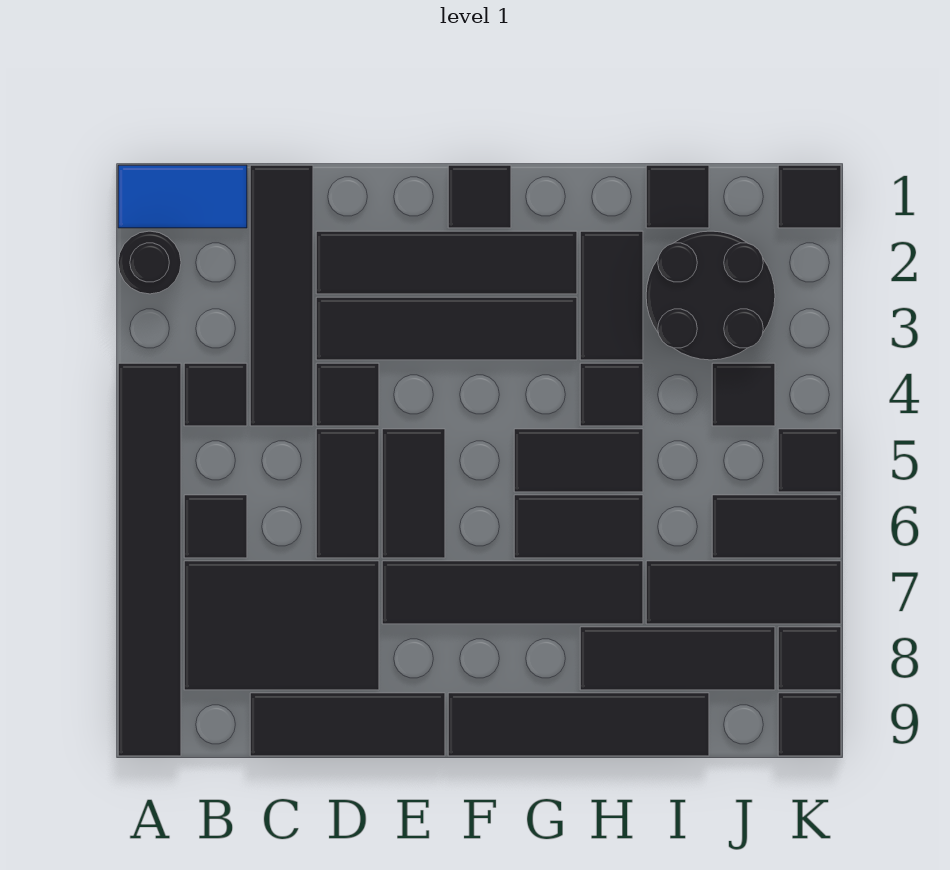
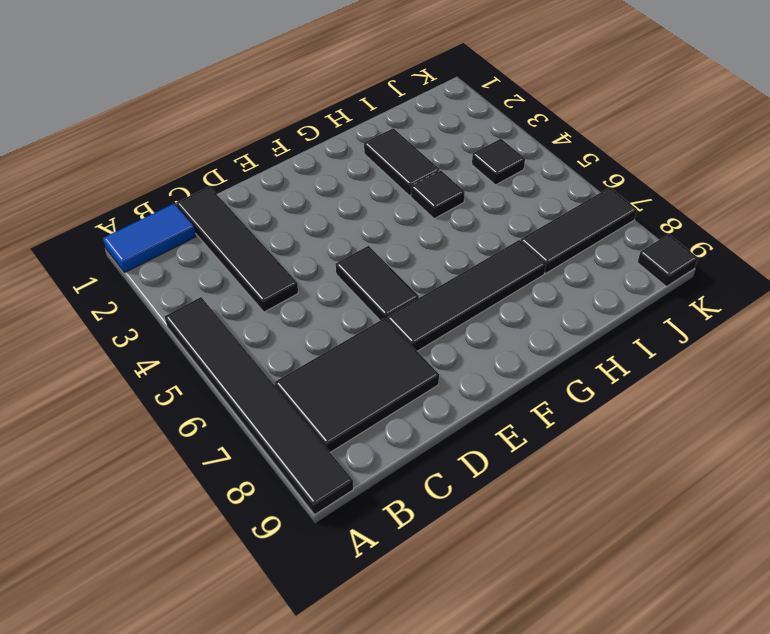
none -> black 1x1 round brick [118,231,181,294]
none -> black 1x1 tile [184,363,247,426]
none -> black 1x1 tile [184,495,247,558]
none -> black 1x3 tile [250,693,445,756]

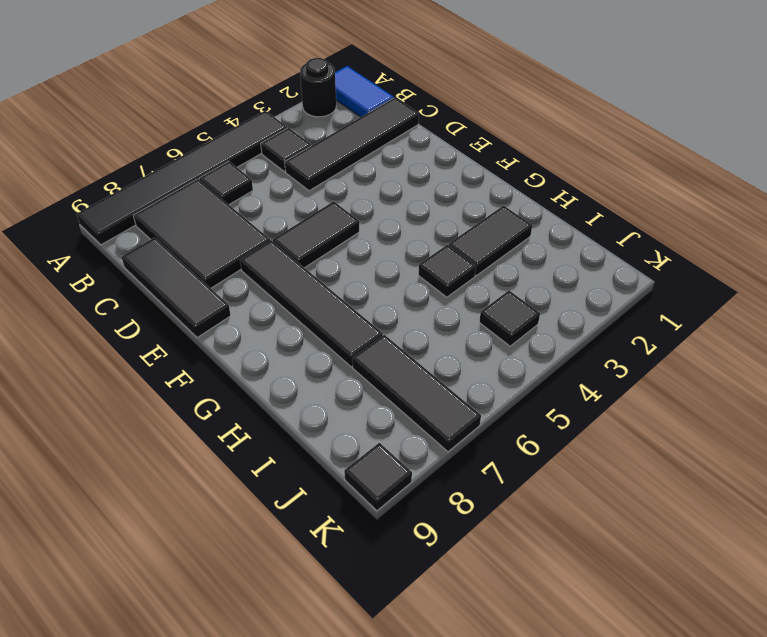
none -> black 1x4 tile [316,231,577,294]
none -> black 1x4 tile [316,297,577,360]
none -> black 1x1 tile [316,363,379,426]
none -> black 1x2 tile [316,429,379,558]

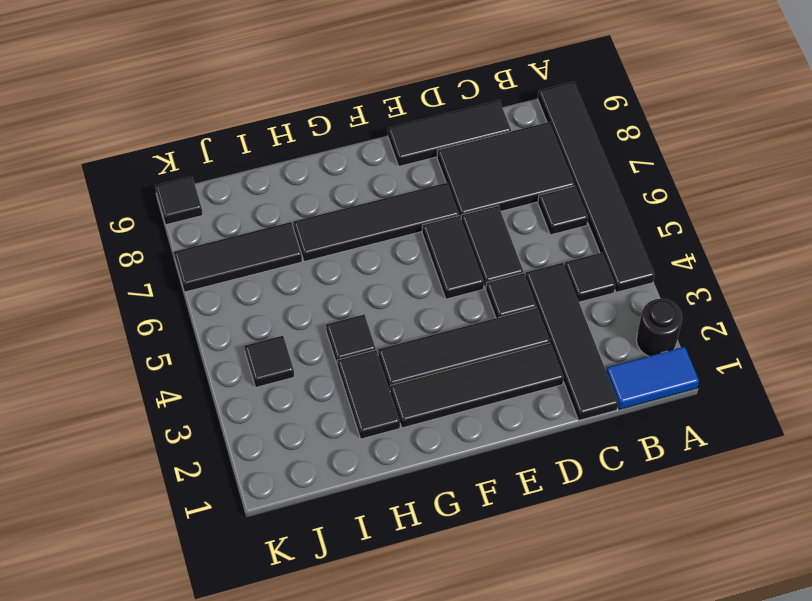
none -> black 1x1 tile [448,165,511,228]
none -> black 1x4 tile [448,693,709,756]
none -> black 1x2 tile [514,429,643,492]
none -> black 1x2 tile [514,495,643,558]

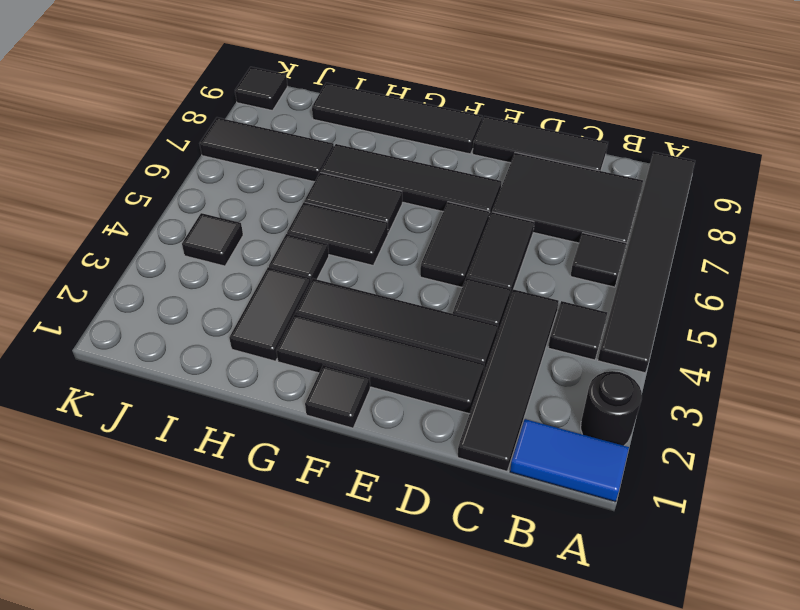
none -> black 1x3 tile [580,627,775,690]
none -> black 1x1 tile [646,165,709,228]
none -> black 2x2 round brick [646,231,775,360]
none -> black 1x2 tile [712,495,841,558]

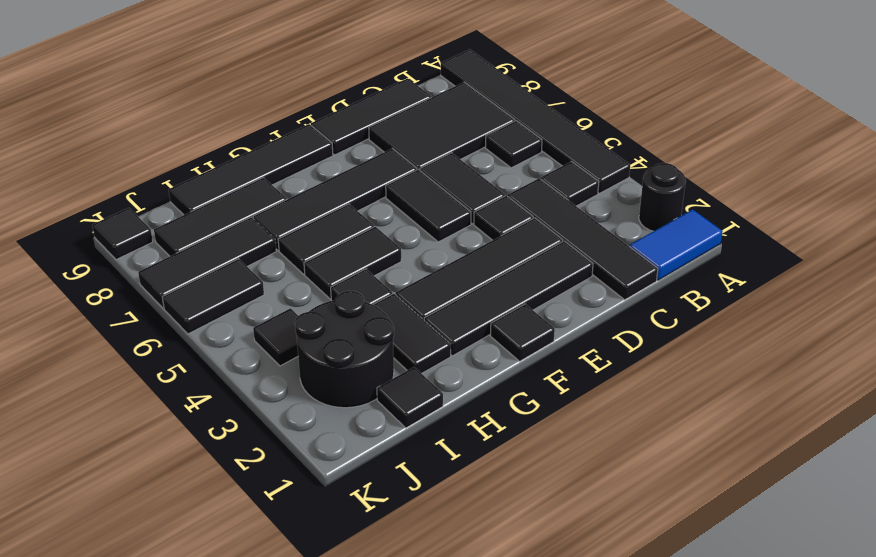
none -> black 1x1 tile [778,165,841,228]
none -> black 1x1 tile [778,429,841,492]
none -> black 1x1 tile [778,627,841,690]

